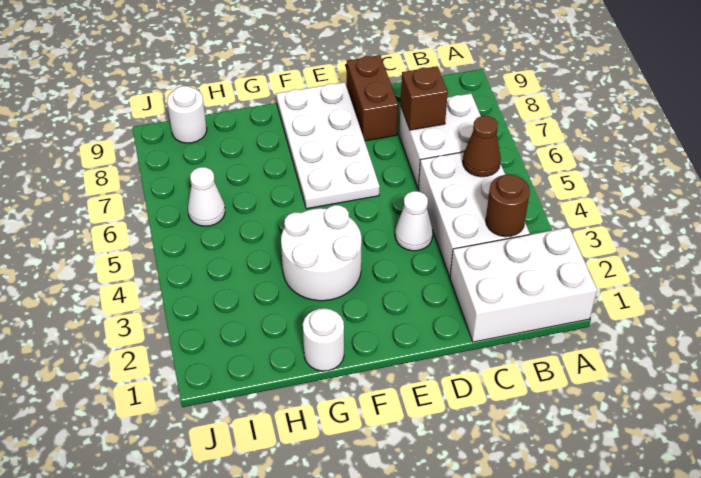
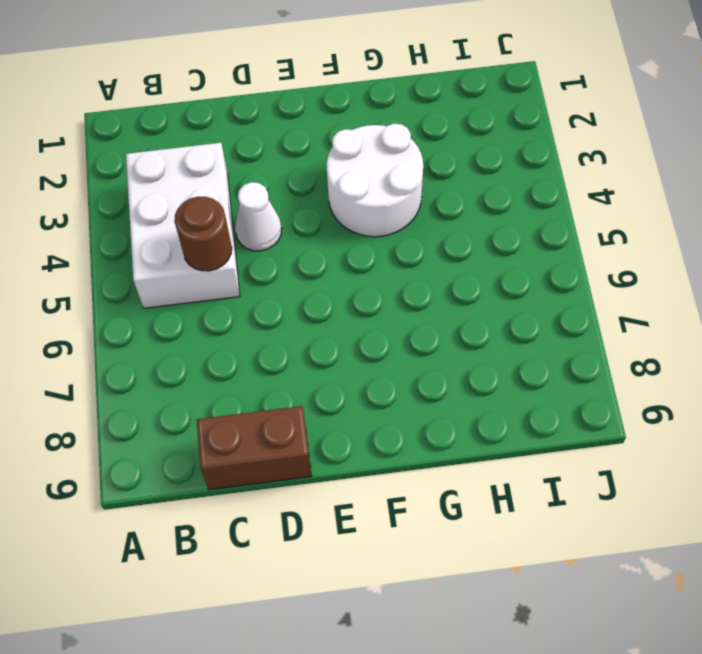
brown 1x1 round brick [174,197,232,271] -> brown 1x1 round brick moved to [486,174,530,237]
brown 1x2 brick [197,406,311,490] -> brown 1x2 brick turned to [347,55,398,141]
none -> white 2x3 brick [450,227,597,342]
none -> white 2x2 brick [399,94,481,189]
none -> white 2x4 plate [276,82,380,209]

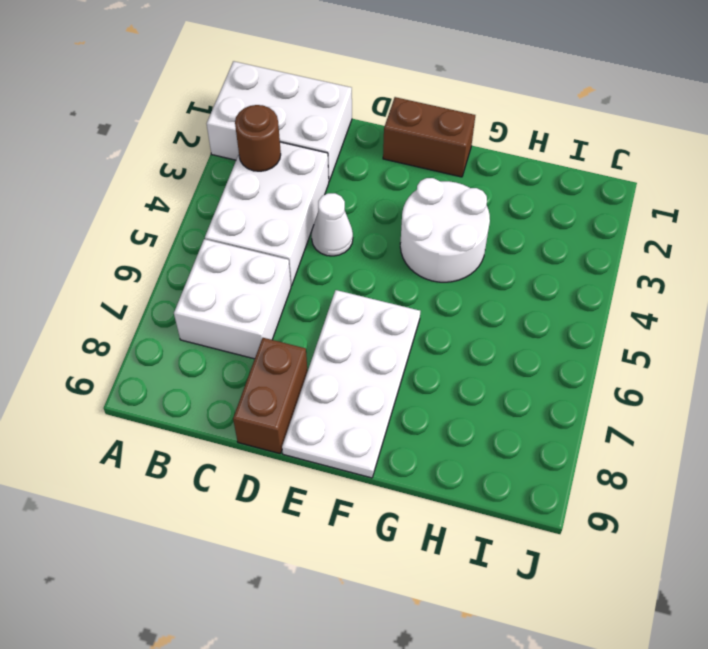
brown 1x2 brick [383,97,475,177] -> none
none -> white 1x1 round brick [303,309,344,371]
none -> white 1x1 cone [188,167,225,226]
none -> white 1x1 round brick [167,86,207,143]

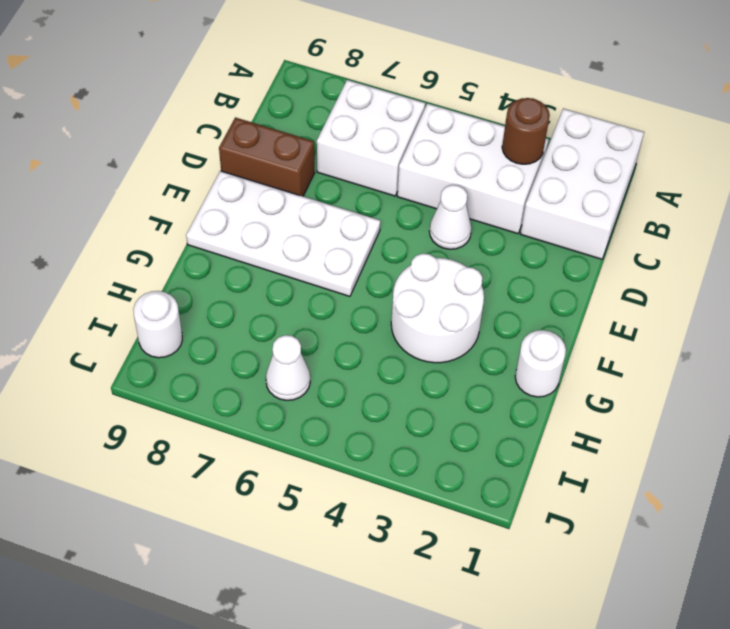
none -> brown 1x1 cone [463,116,501,177]
none -> brown 1x1 brick [401,66,448,130]

